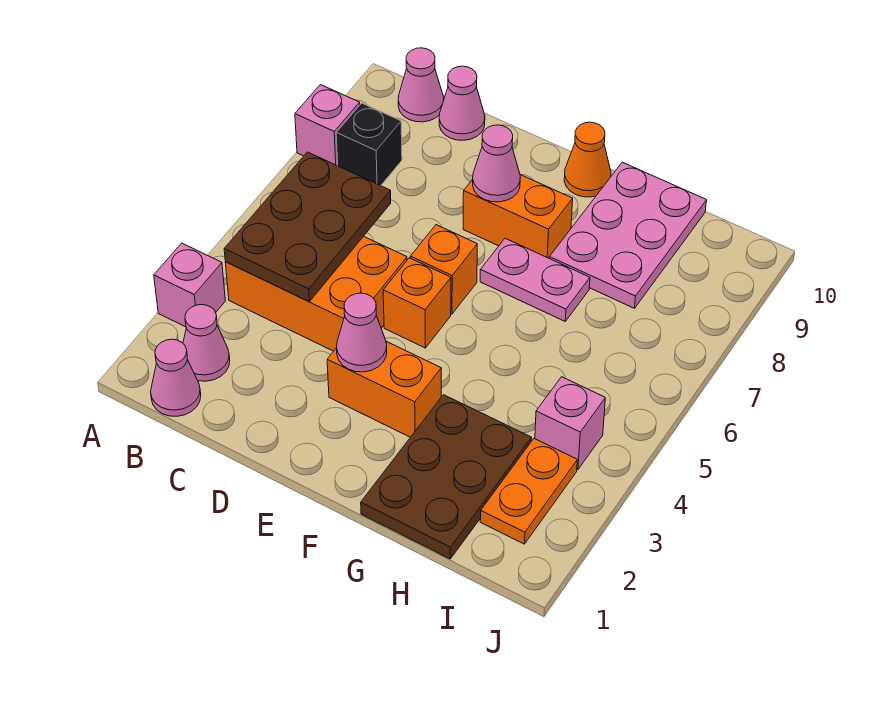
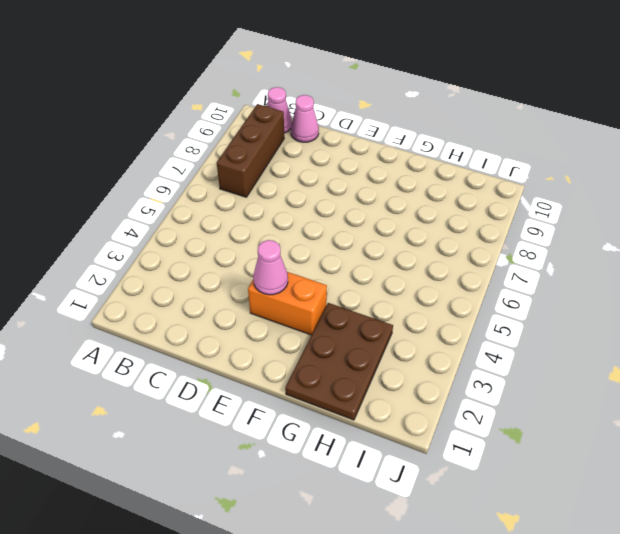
brown 1x3 brick [217,104,284,197] -> black 1x1 brick [336,103,402,186]
none -> pink 1x1 brick [154,243,225,327]
none -> pink 1x1 brick [295,85,360,166]
none -> pink 1x1 cone [151,339,201,416]

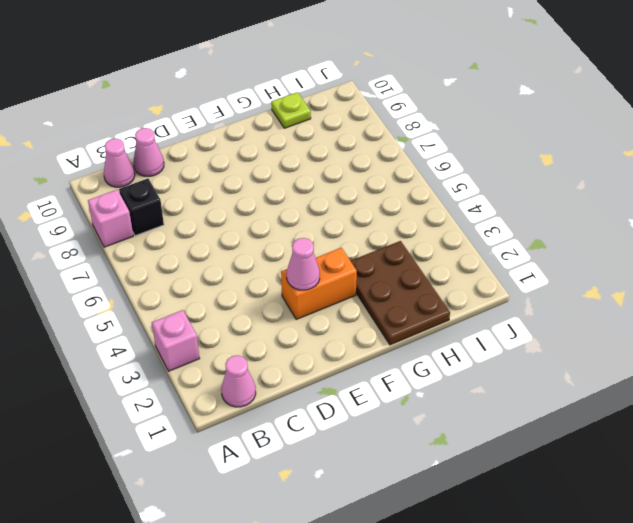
lime 1x1 plate [271,92,311,128] -> pink 2x3 plate [549,162,707,308]
none -> pink 1x1 cone [183,305,230,381]
none -> orange 2x3 brick [225,236,407,351]
none -> orange 1x1 brick [383,258,451,348]

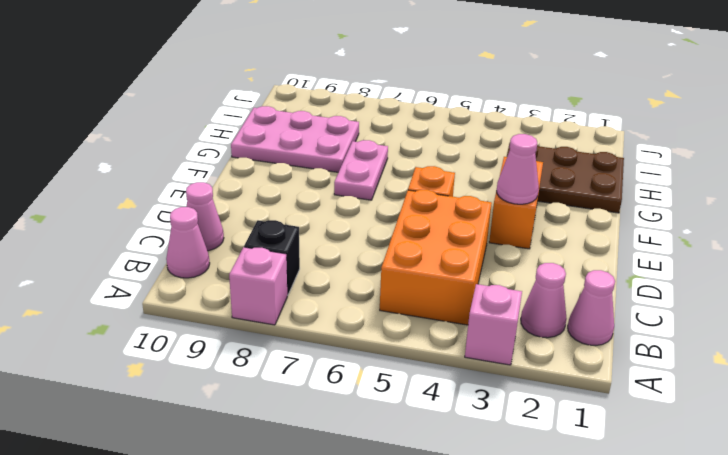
none -> orange 1x1 brick [411,225,477,314]
none -> orange 1x2 brick [463,175,573,258]
none -> orange 1x1 cone [564,122,611,197]

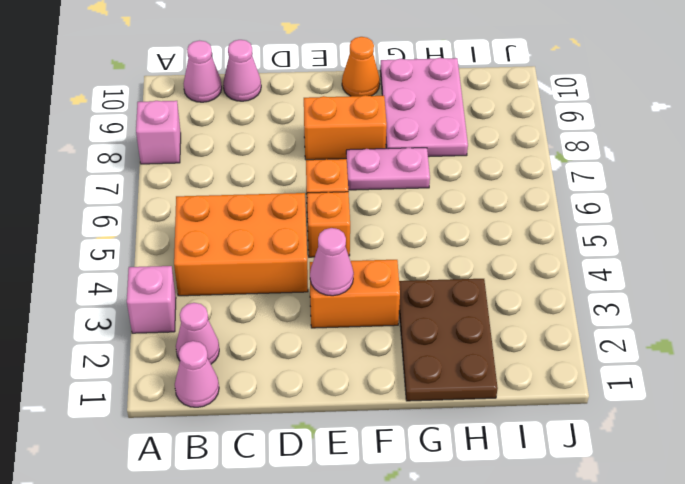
none -> black 1x1 brick [336,103,402,186]
none -> orange 1x2 plate [480,439,577,544]
none -> pink 1x1 brick [535,377,605,470]

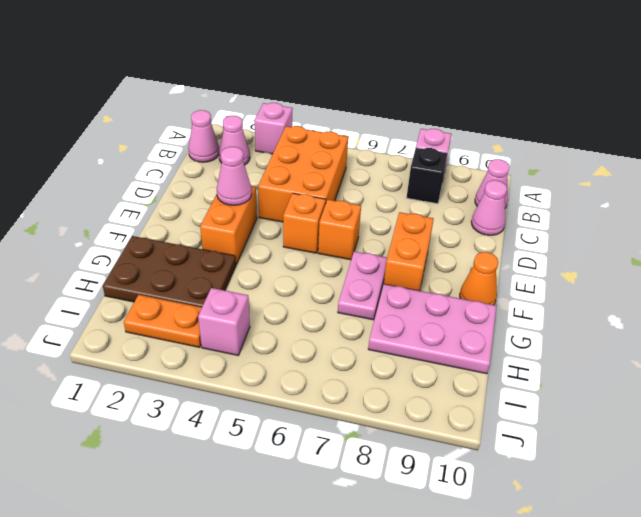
none -> brown 2x3 plate [224,152,391,301]
none -> pink 1x1 cone [473,125,520,202]

